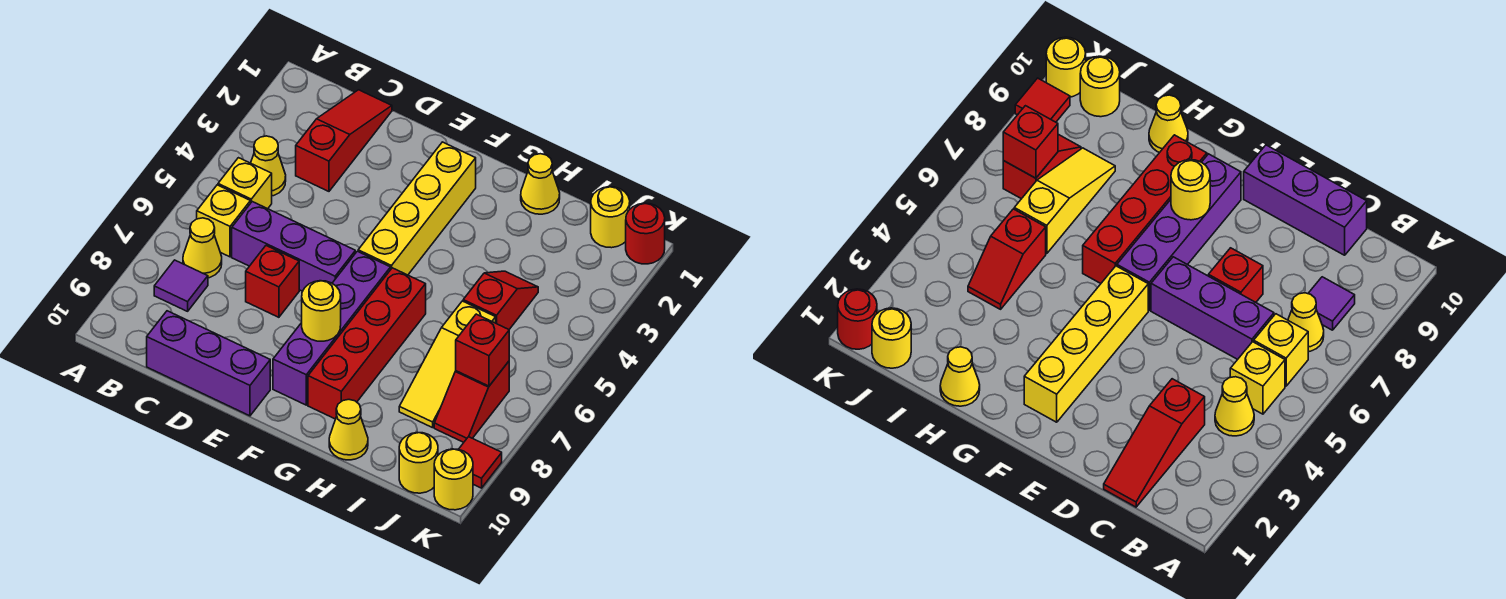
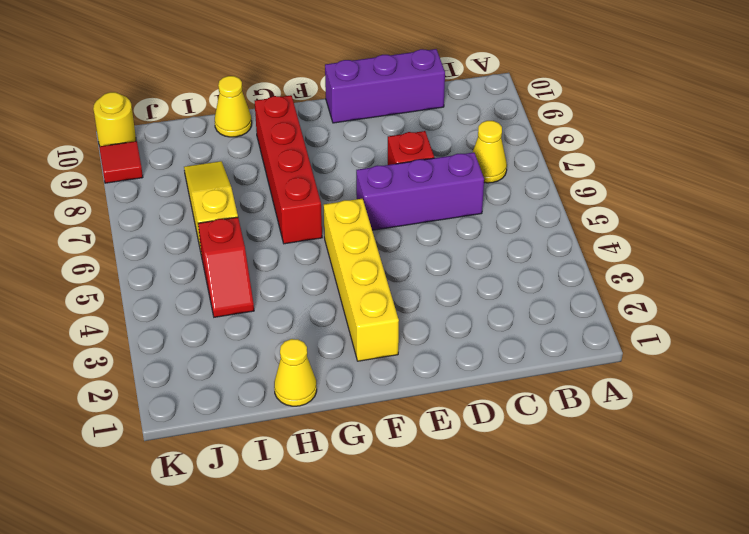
none -> yellow 1x1 cone [251,136,286,196]
none -> yellow 1x1 brick [218,158,272,209]
none -> yellow 1x1 brick [197,185,250,257]

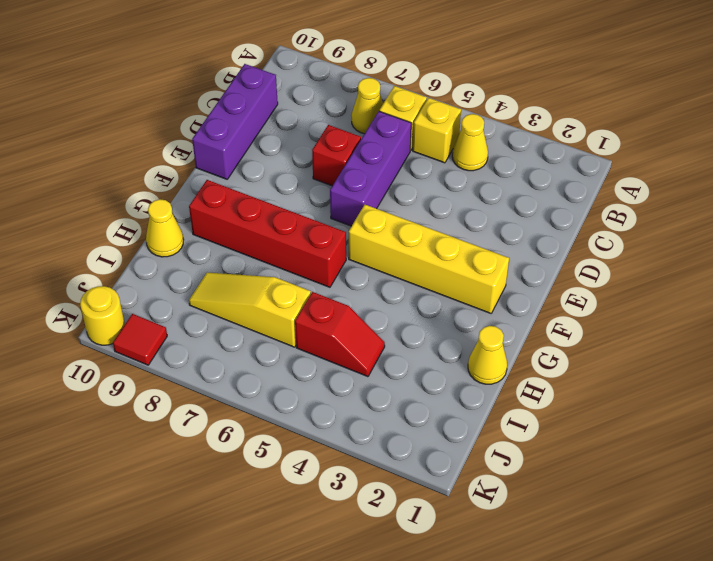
none -> purple 1x1 tile [154,260,208,311]
none -> red 1x3 slope [296,90,392,191]
none -> purple 1x4 brick [273,251,391,405]

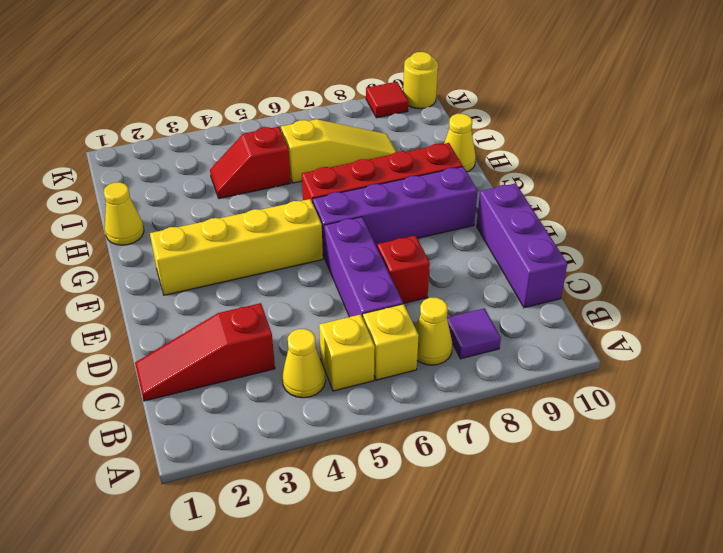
none -> yellow 1x1 round brick [591,187,630,248]
none -> red 1x2 slope [434,361,509,442]
none -> yellow 1x1 round brick [399,433,438,493]

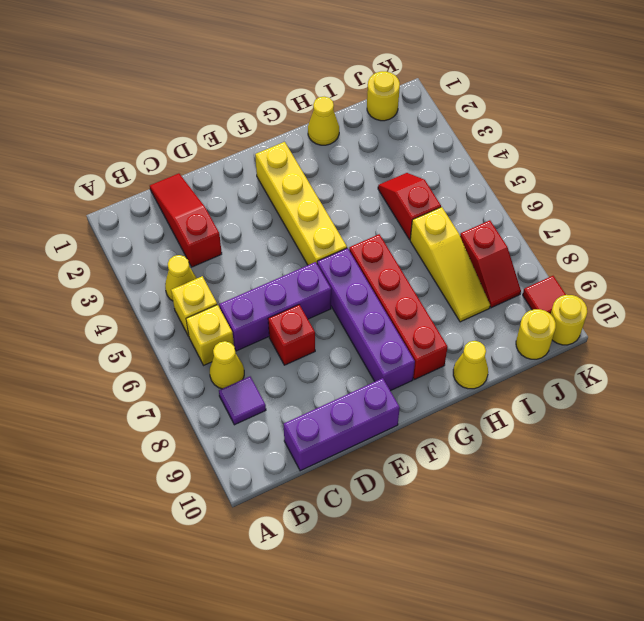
none -> red 1x1 round brick [626,203,665,264]
none -> yellow 1x1 round brick [302,281,341,341]
none -> red 1x1 brick [456,314,509,386]

